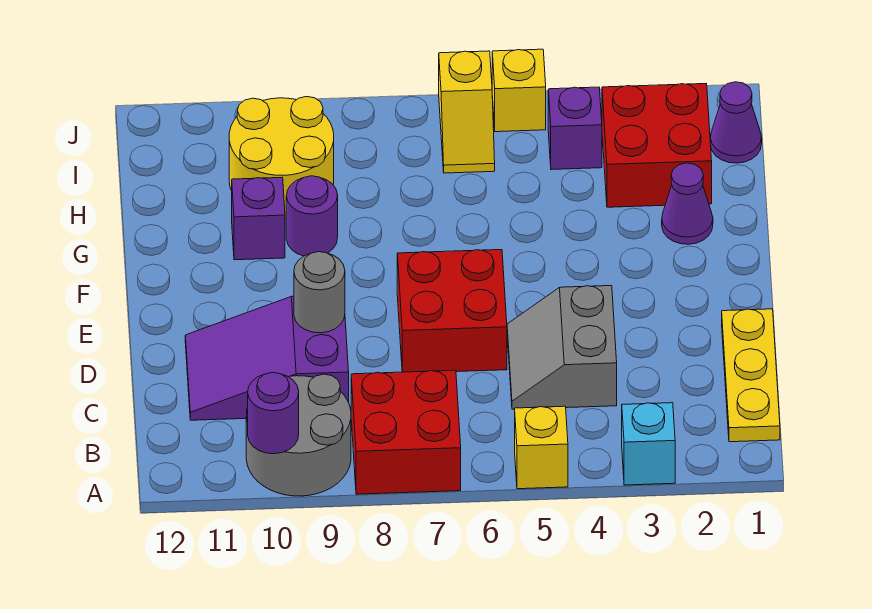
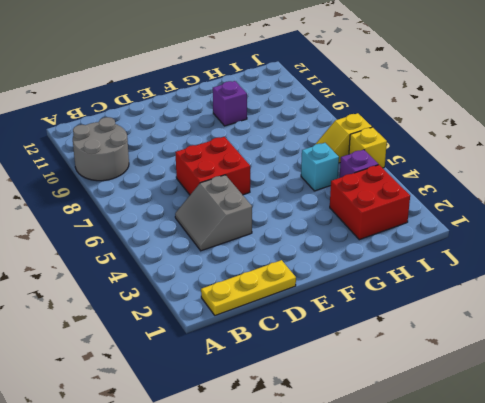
grey 2x2 slope [175,175,252,251] -> grey 2x2 slope turned to [507,286,617,409]
cyan 1x1 brick [301,143,339,191] -> cyan 1x1 brick moved to [622,403,675,485]
none -> yellow 1x1 brick [515,406,568,489]
none -> red 2x2 brick [351,370,461,494]
none -> purple 2x3 slope [185,296,349,420]

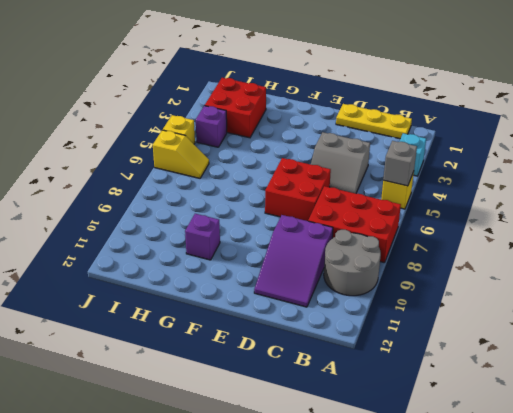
grey 1x1 brick [383,141,417,186] -> none
red 2x3 brick [308,186,401,263] -> red 2x2 brick [351,370,461,494]
none -> purple 1x1 cone [662,163,713,244]
none -> purple 1x1 round brick [286,176,338,256]
none -> yellow 2x2 round brick [229,97,334,218]

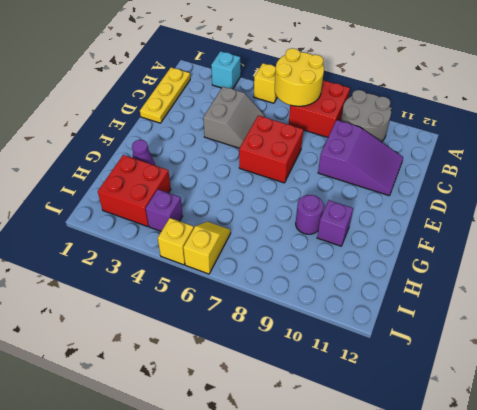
yellow 2x2 round brick [275,48,324,106] -> yellow 2x2 round brick moved to [229,97,334,218]
none -> purple 1x1 cone [710,82,762,163]
none -> purple 1x1 round brick [248,372,299,454]
none -> grey 1x1 round brick [294,252,345,333]

